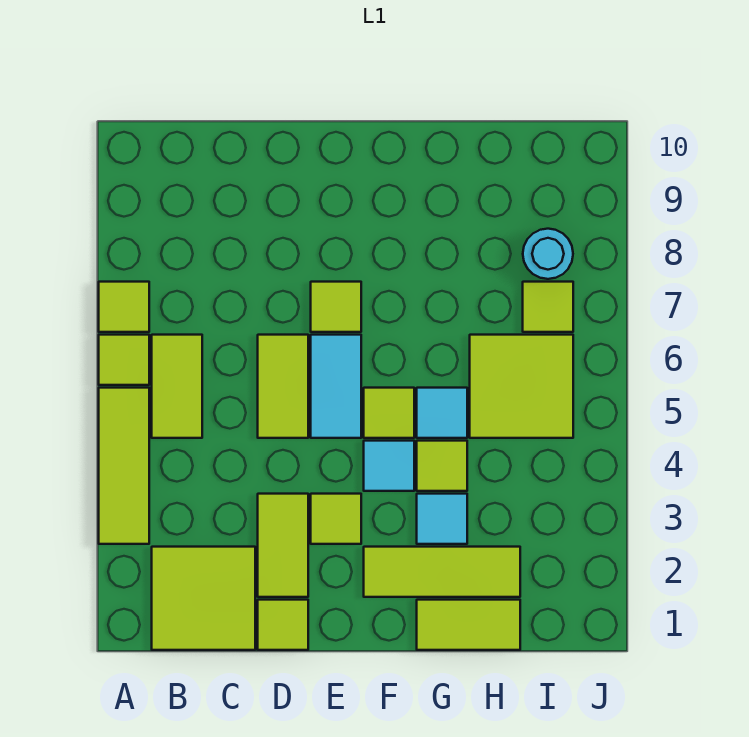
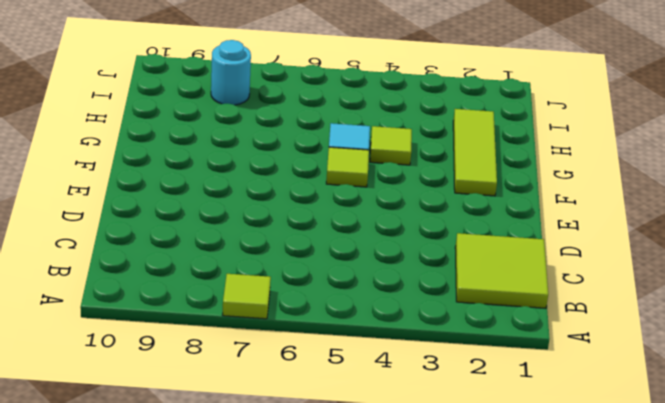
none -> lime 1x3 tile [99,388,149,544]
none -> lime 1x1 tile [99,335,149,385]
none -> lime 1x2 tile [152,335,202,438]

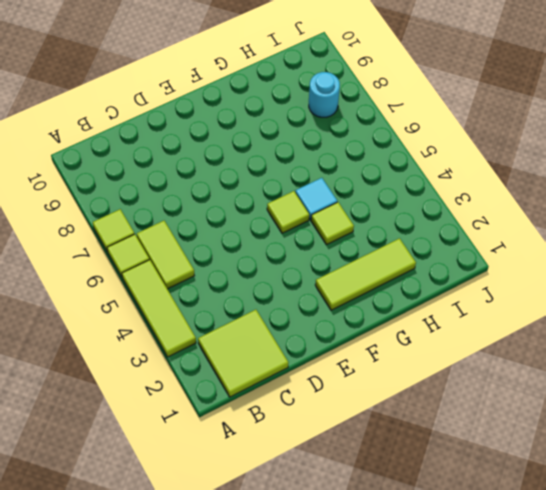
none -> lime 1x1 tile [258,600,308,650]
none -> lime 1x2 tile [258,494,308,597]
none -> lime 1x2 tile [258,335,308,438]

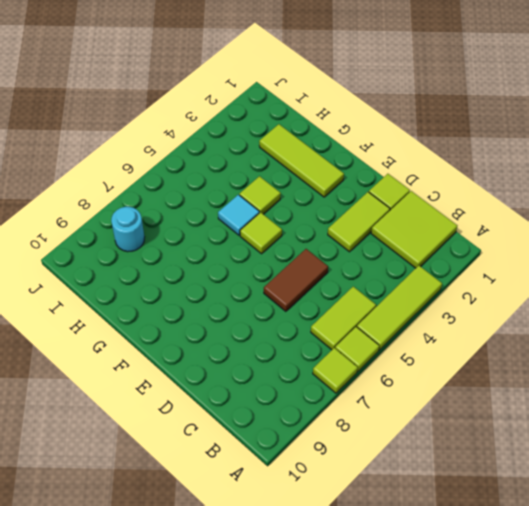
brown 1x2 tile [264,249,328,311] -> lime 1x2 tile [258,335,308,438]
none -> lime 1x1 tile [311,494,361,544]
none -> cyan 1x2 tile [311,335,361,438]
none -> lime 1x1 tile [311,282,361,332]

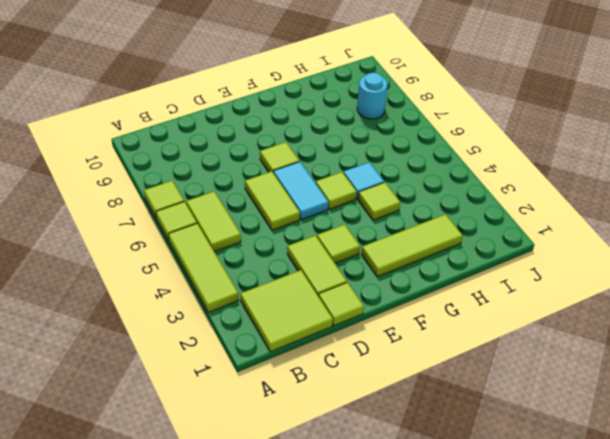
none -> cyan 1x1 tile [364,441,414,491]
none -> lime 1x2 tile [417,600,520,650]
none -> cyan 1x1 tile [417,494,467,544]

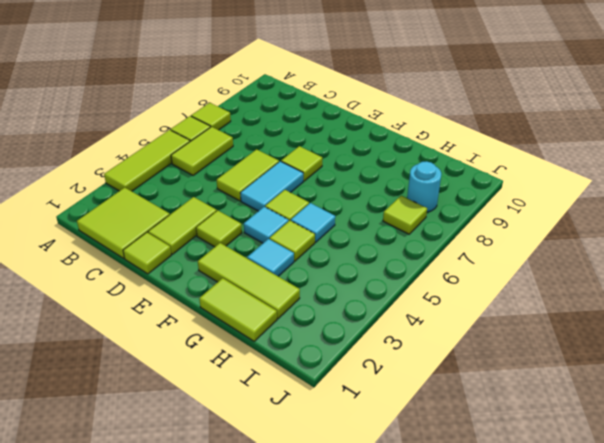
none -> lime 2x2 tile [470,335,573,438]

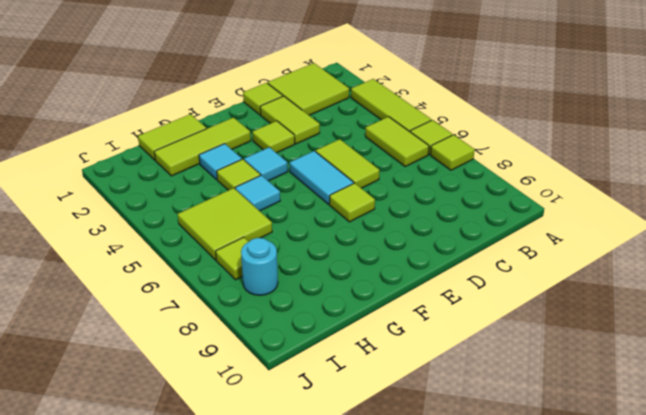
none -> lime 1x1 tile [364,388,414,438]

